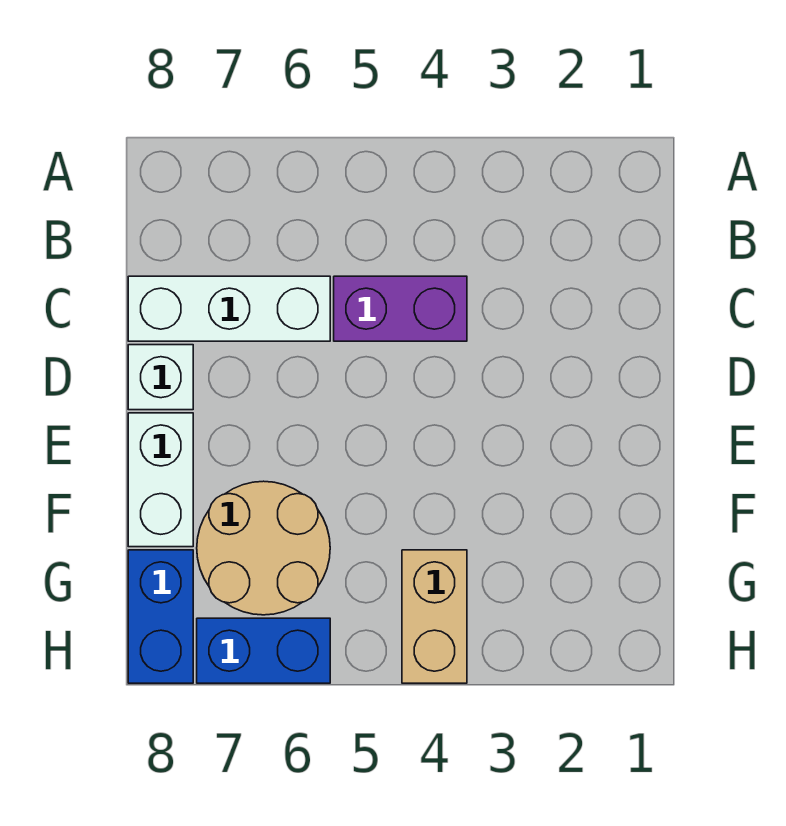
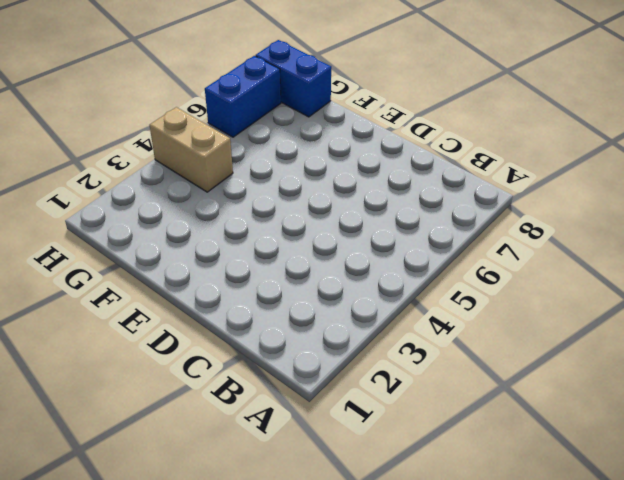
none -> purple 1x2 brick [334,276,467,341]
none -> white 1x3 brick [128,276,330,341]

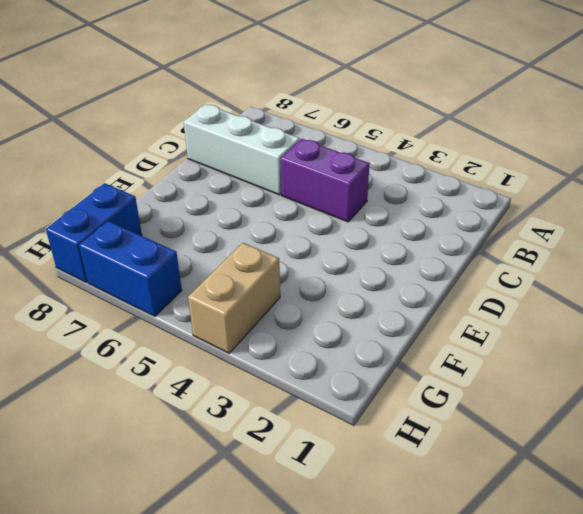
none -> white 1x1 brick [128,345,193,410]
none -> white 1x2 brick [128,413,193,547]

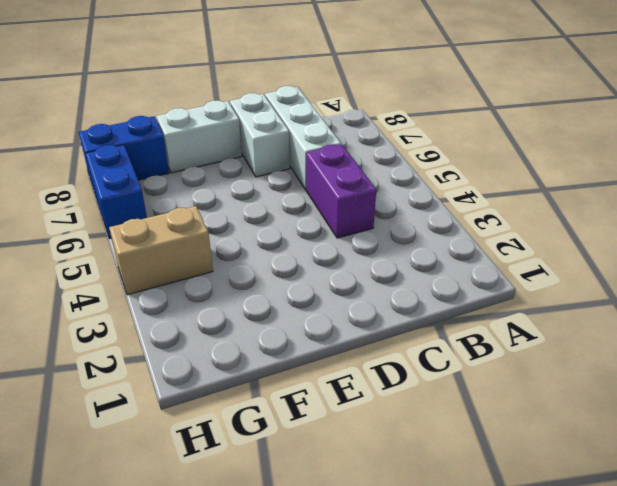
white 1x2 brick [230,93,290,177] -> white 1x1 brick [128,345,193,410]
none -> tan 2x2 round brick [197,481,330,615]

